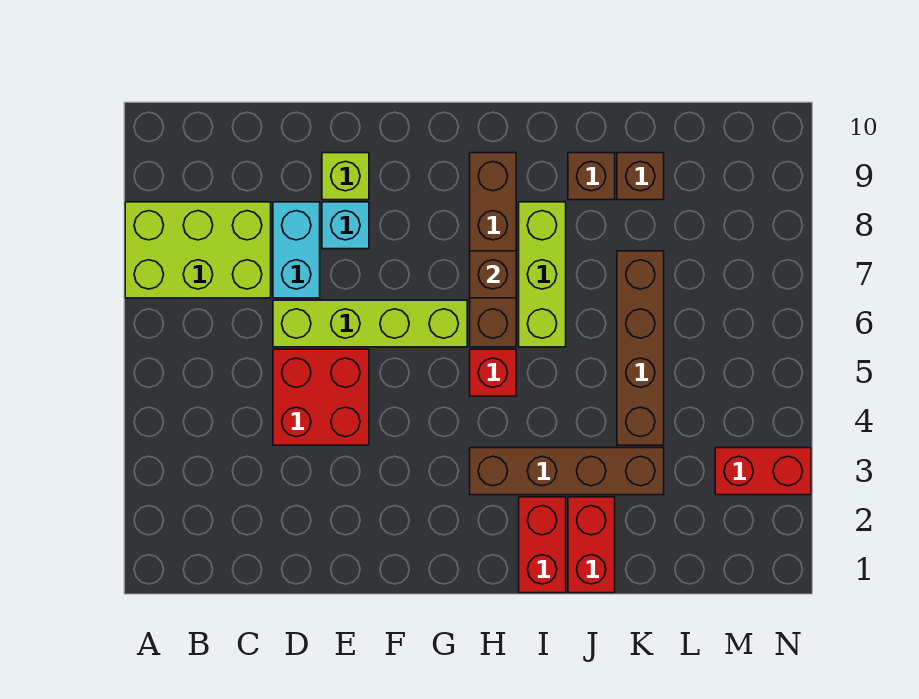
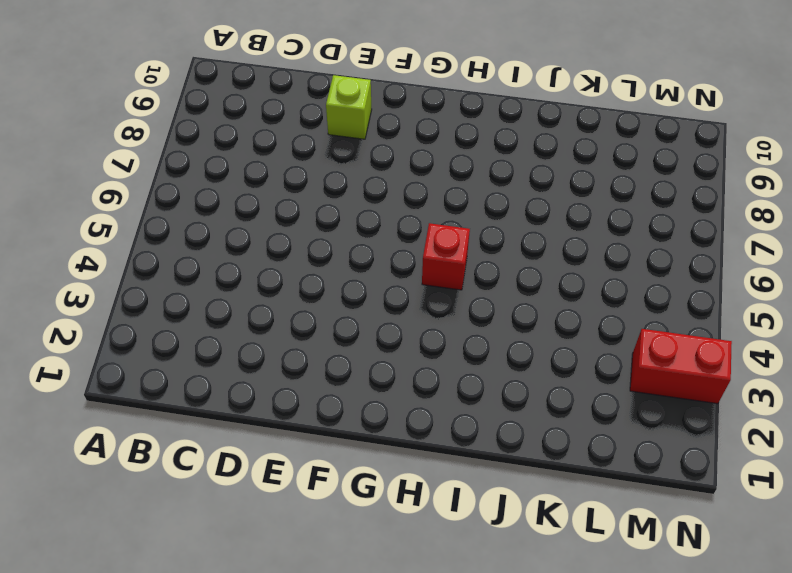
none -> lime 2x3 brick [125,202,271,298]
none -> red 2x2 brick [273,349,369,445]
none -> lime 1x4 brick [273,300,467,347]

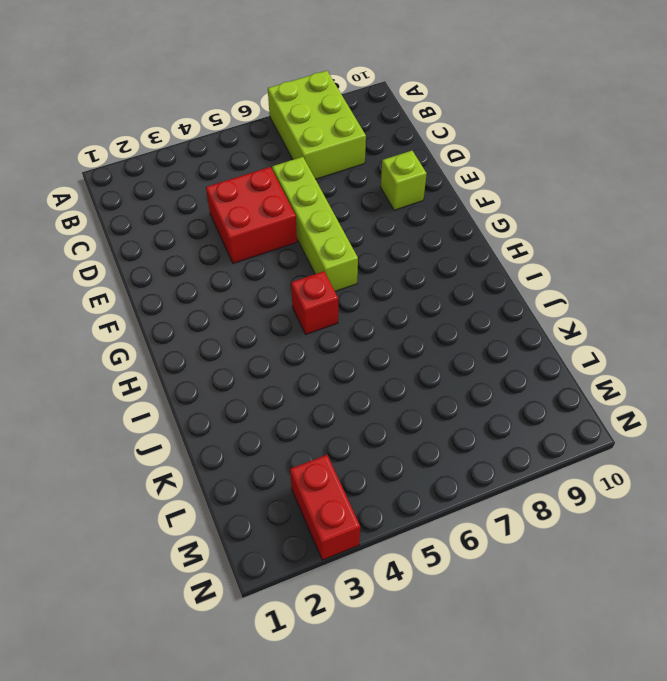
none -> cyan 1x2 brick [273,202,320,298]
none -> cyan 1x1 brick [322,202,369,249]
none -> brown 1x4 brick [470,448,664,495]

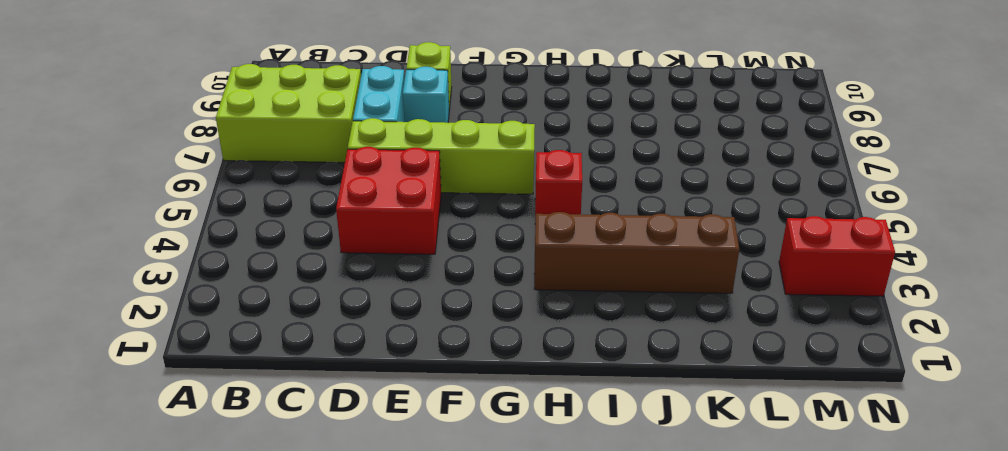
none -> brown 1x4 brick [470,153,516,347]
none -> red 1x2 brick [519,497,566,593]
none -> lime 1x3 brick [519,202,566,347]

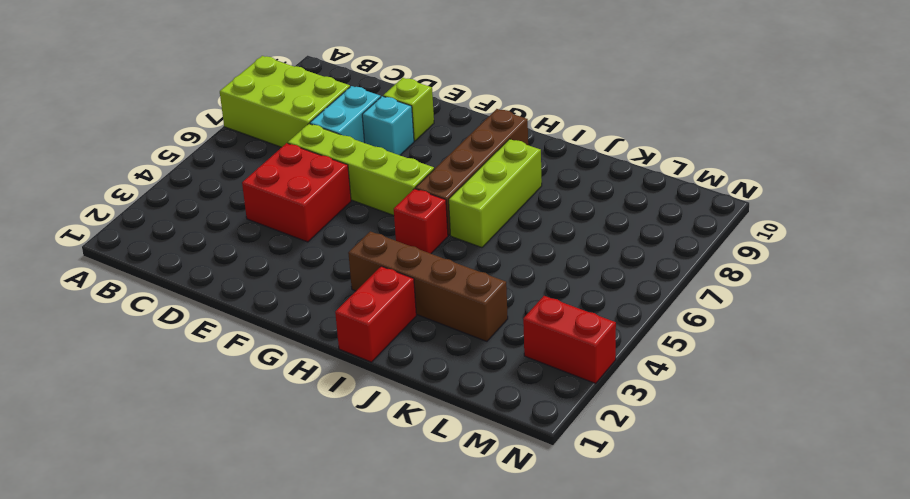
none -> red 1x2 brick [568,497,615,593]
none -> brown 1x1 brick [568,153,615,200]
none -> brown 1x4 brick [617,251,664,445]

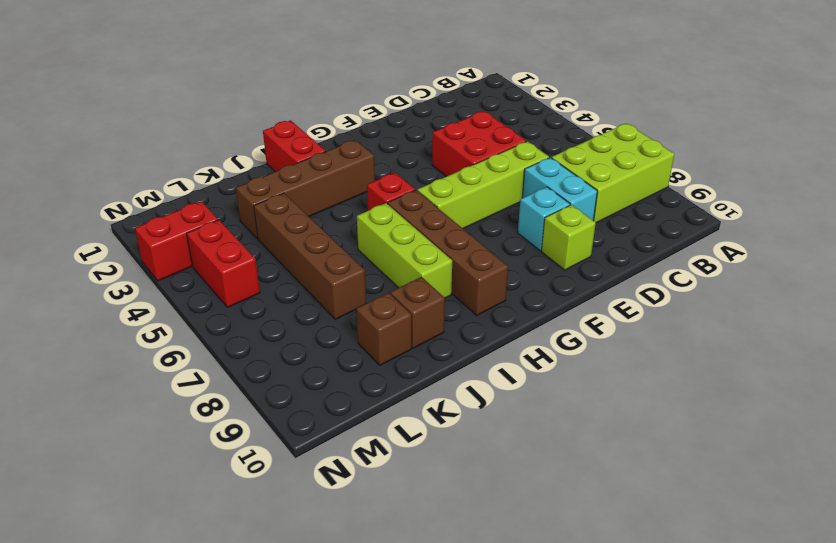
red 1x2 brick [187,220,260,307] -> red 1x2 brick moved to [568,497,615,593]
none -> brown 1x1 brick [470,251,516,298]

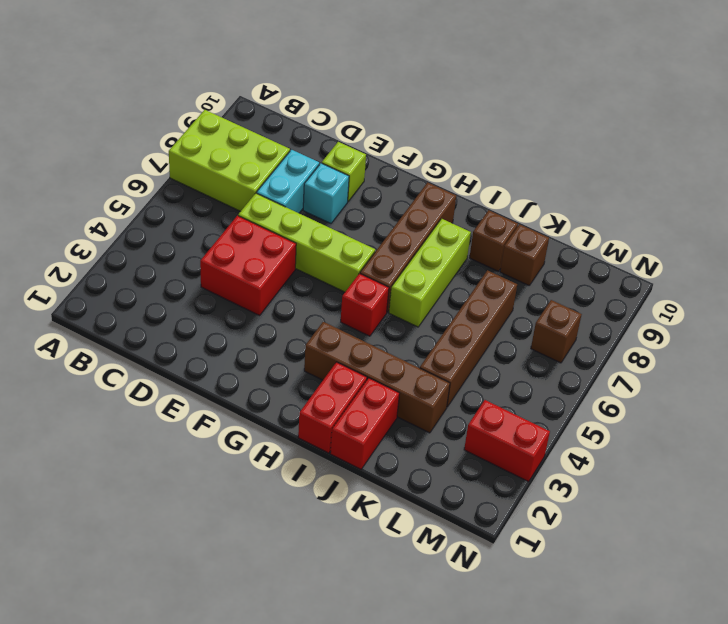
brown 1x1 brick [531,300,582,363] -> brown 1x1 brick moved to [470,251,516,298]

